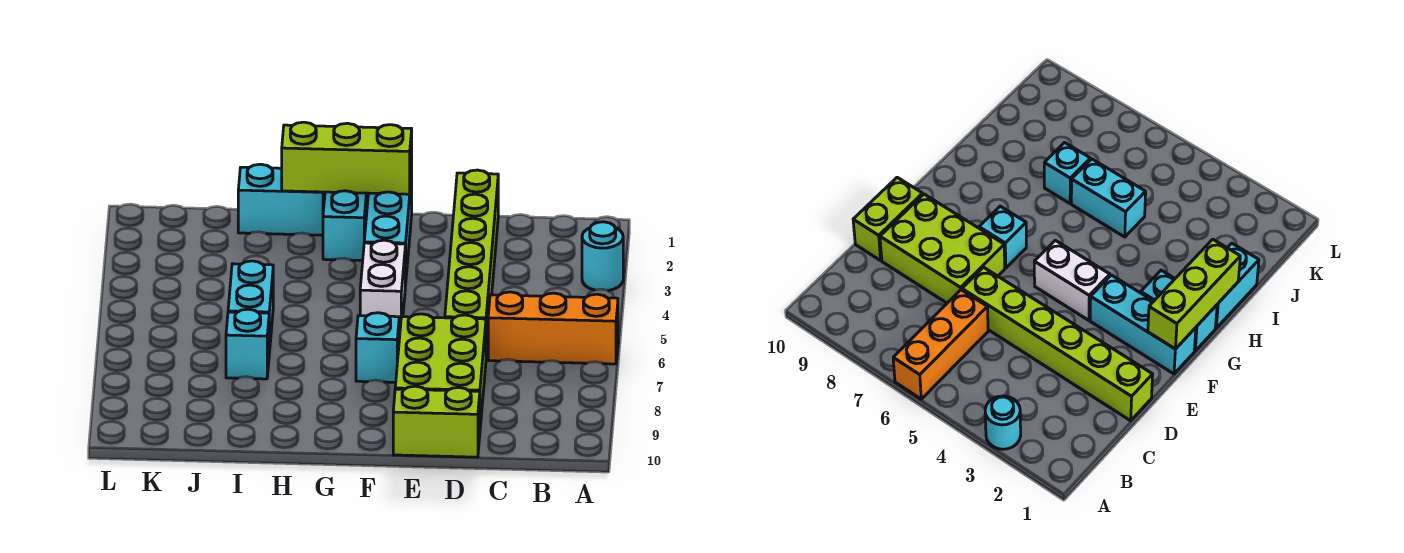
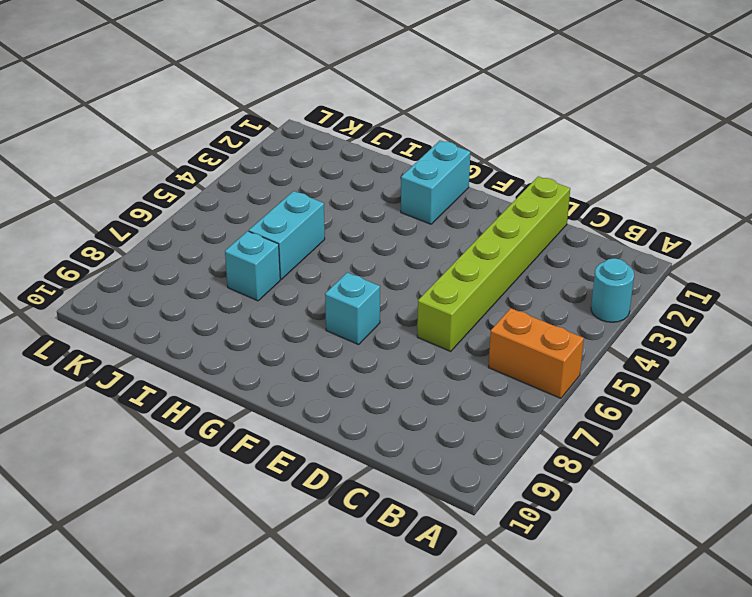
orange 1x2 brick [488,308,584,398] -> orange 1x3 brick [488,292,618,364]
none -> lime 2x3 brick [395,314,486,426]
none -> lime 1x2 brick [393,386,480,457]
none -> cyan 1x3 brick [364,174,412,285]

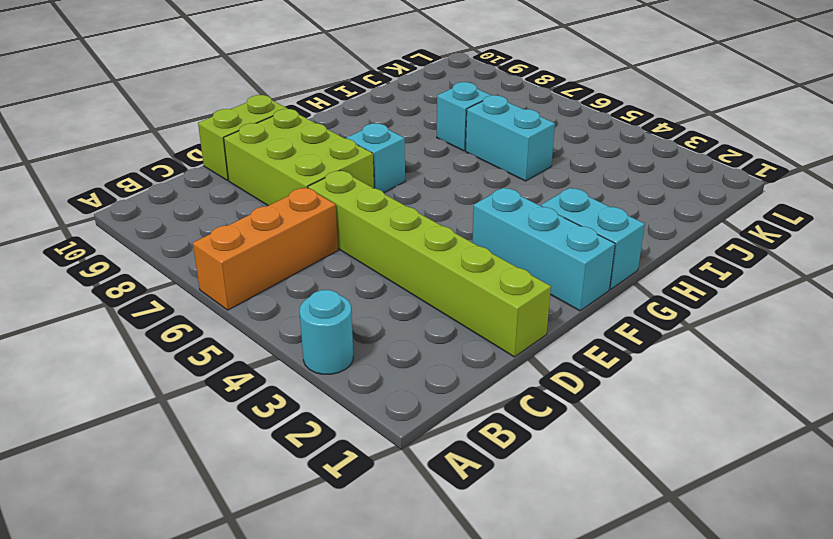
none -> white 1x2 brick [360,240,405,334]
none -> cyan 1x2 brick [238,164,325,235]
none -> lime 1x3 brick [282,122,412,194]

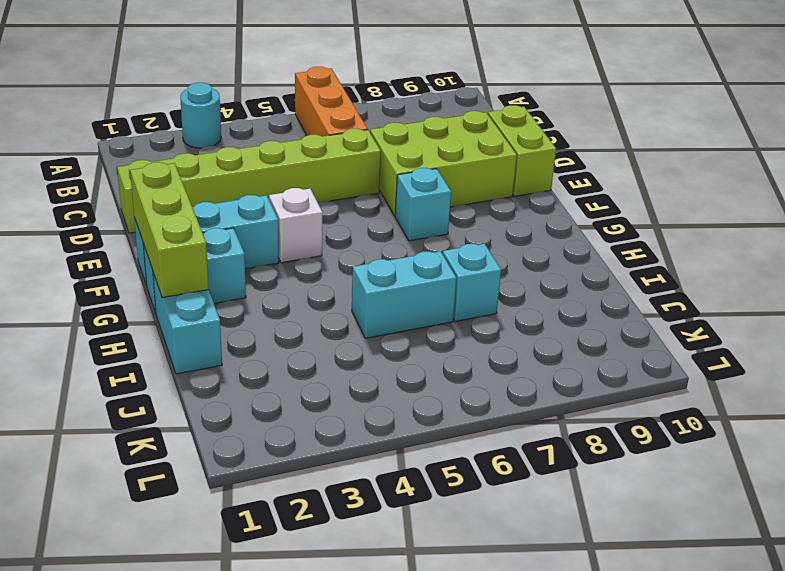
white 1x1 brick [269,188,323,263] -> white 1x2 brick [360,240,405,334]

